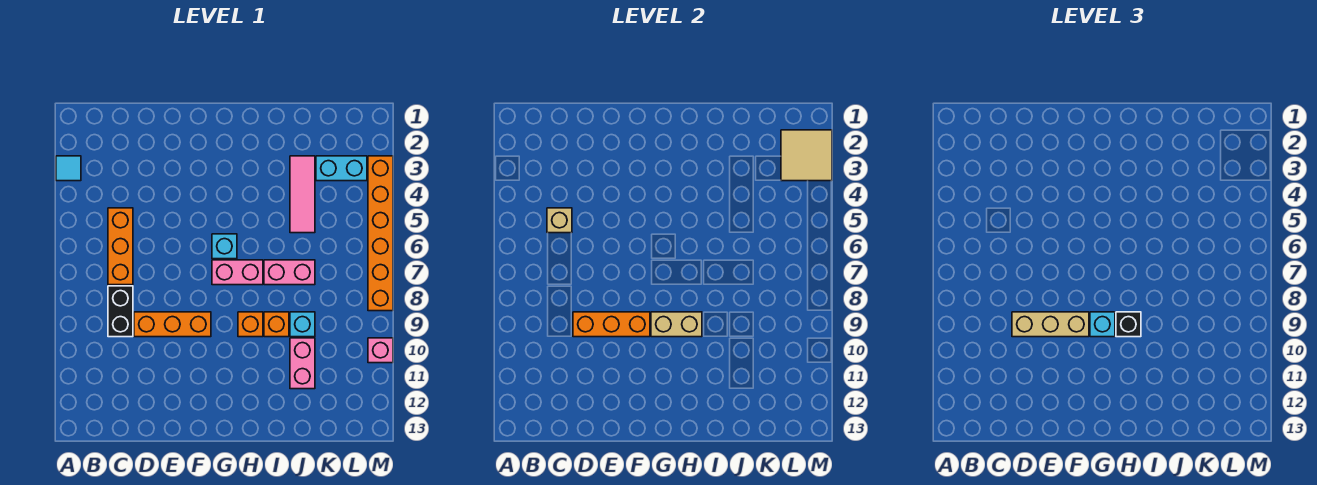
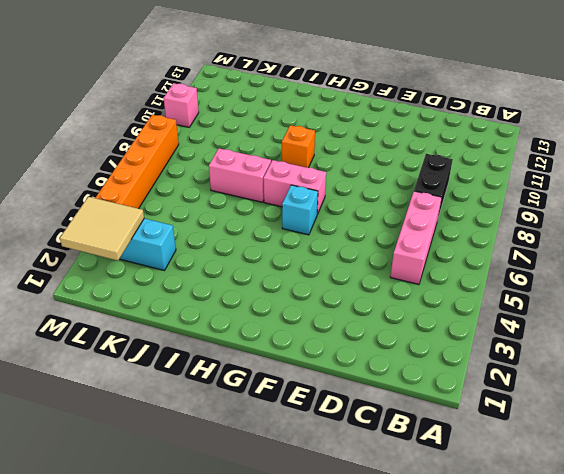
pink 1x3 brick [390,191,442,284] -> orange 1x3 brick [108,208,133,285]
none -> cyan 1x1 tile [56,156,81,181]
none -> orange 1x3 brick [134,312,211,337]
none -> orange 1x1 brick [264,312,289,337]

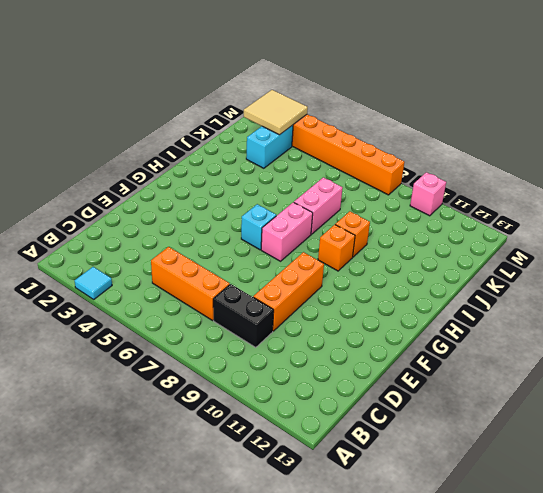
none -> pink 1x3 tile [290,156,315,233]
none -> cyan 1x1 brick [290,312,315,337]
none -> pink 1x2 brick [290,338,315,389]

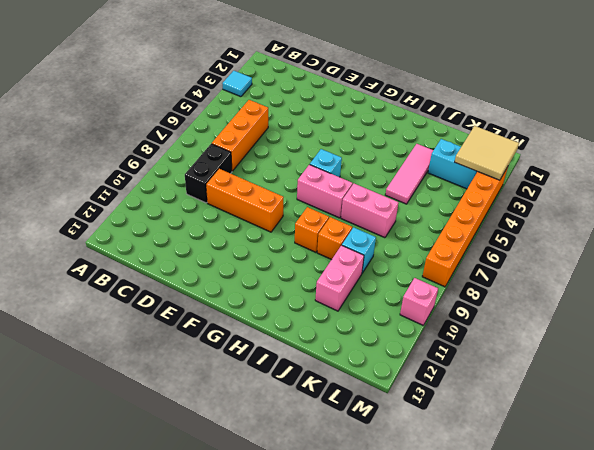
none -> tan 1x1 brick [547,208,572,233]
none -> orange 1x3 brick [573,312,650,337]
none -> tan 1x2 brick [651,312,702,337]

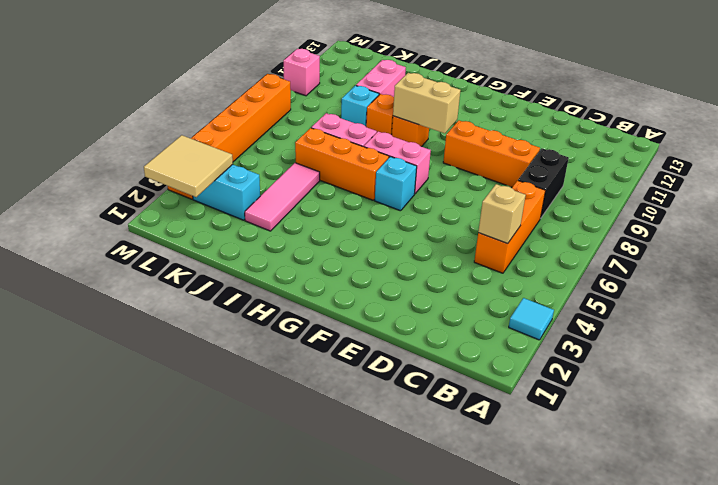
orange 1x3 brick [295,128,389,200] -> orange 1x3 brick moved to [573,312,650,337]
none -> tan 1x3 brick [1012,312,1089,337]
none -> cyan 1x1 brick [1090,312,1115,337]
none -> black 1x1 brick [1116,312,1141,337]

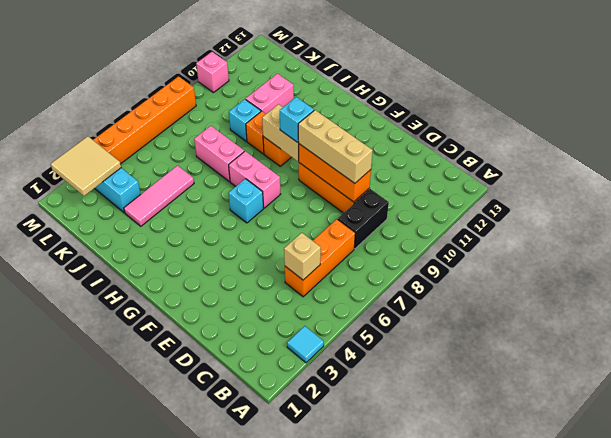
none -> black 1x1 brick [1116,312,1141,337]

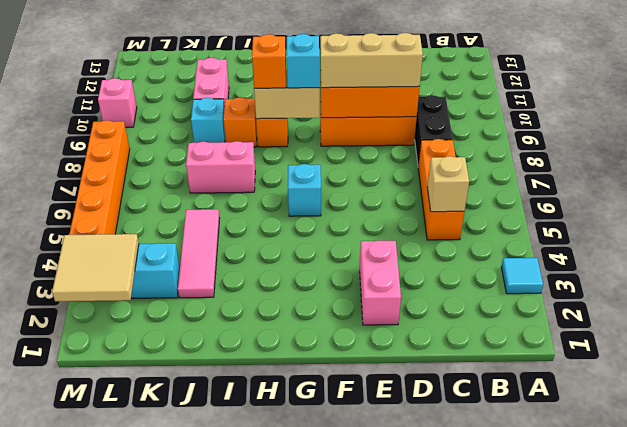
pink 1x2 brick [360,241,401,325] -> pink 1x2 brick turned to [212,260,263,285]
orange 1x1 brick [252,34,286,88] -> black 1x1 brick [1116,312,1141,337]

